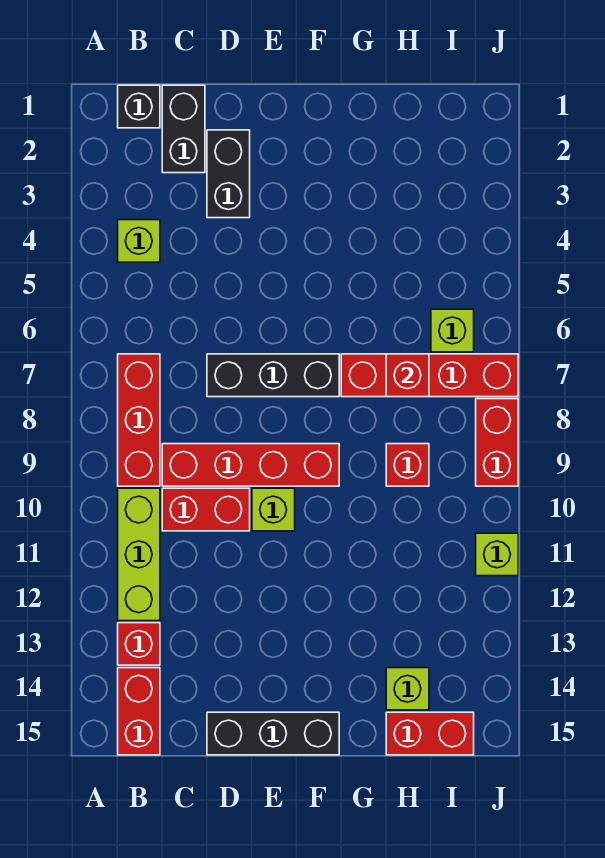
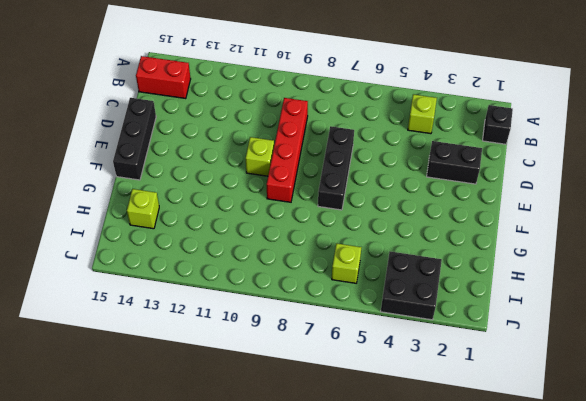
black 2x2 brick [381,252,442,320] -> none
none -> red 1x3 brick [118,354,160,486]
none -> lime 1x3 brick [118,488,160,621]
none -> red 1x1 brick [118,623,160,665]

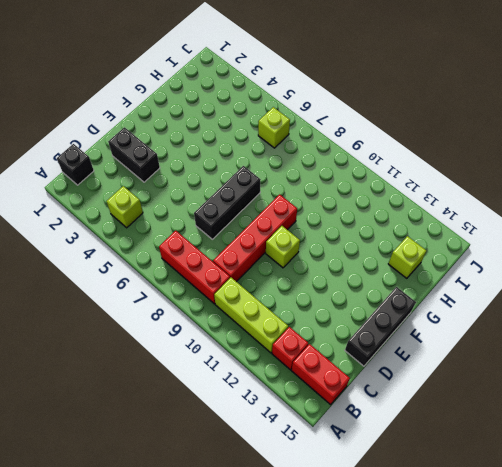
none -> black 1x2 brick [162,85,205,173]
none -> red 1x2 brick [162,488,250,531]
none -> red 1x4 brick [341,354,518,397]

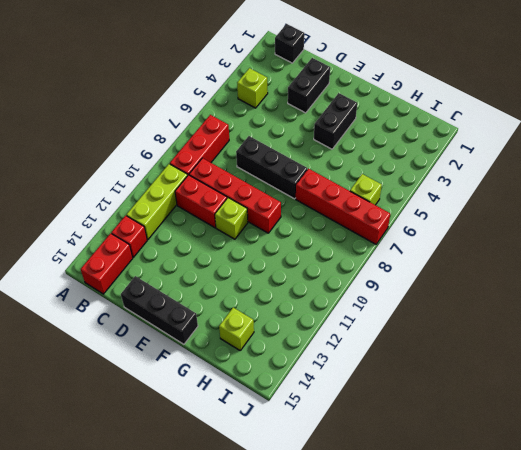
black 1x2 brick [314,93,357,149] -> black 1x2 brick moved to [162,85,205,173]
none -> red 1x1 brick [386,444,429,486]
none -> red 1x2 brick [386,712,474,755]
none -> red 1x2 brick [476,399,518,486]

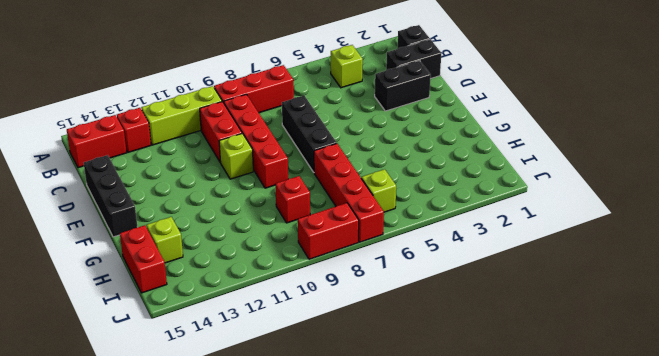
none -> lime 1x1 brick [476,533,518,576]
none -> red 1x1 brick [386,354,429,397]

